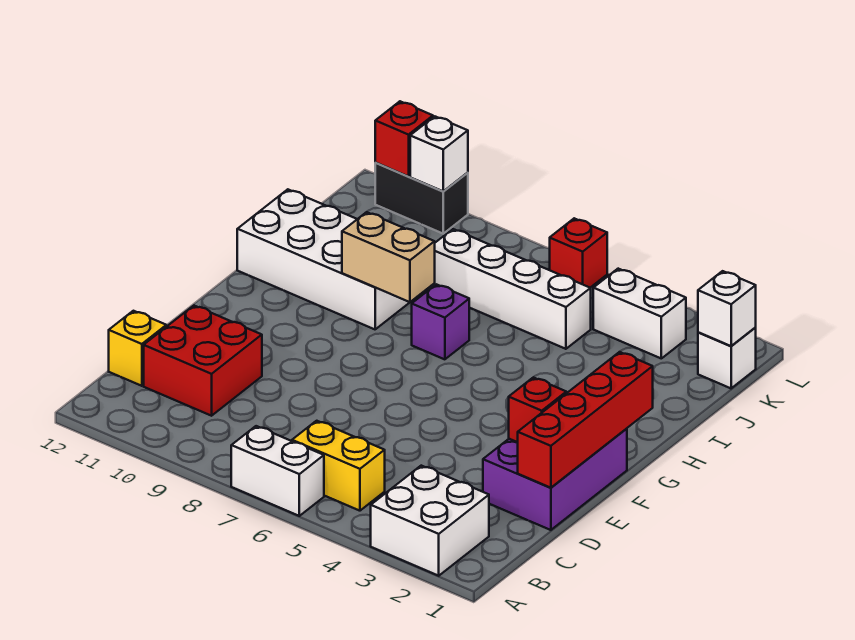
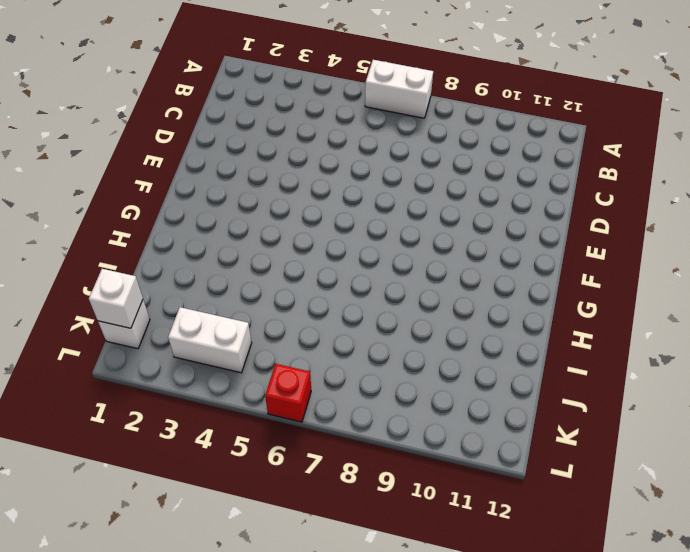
none -> white 2x2 brick [371,466,489,576]
none -> yellow 1x2 brick [292,421,385,511]
none -> red 2x2 brick [144,306,262,416]

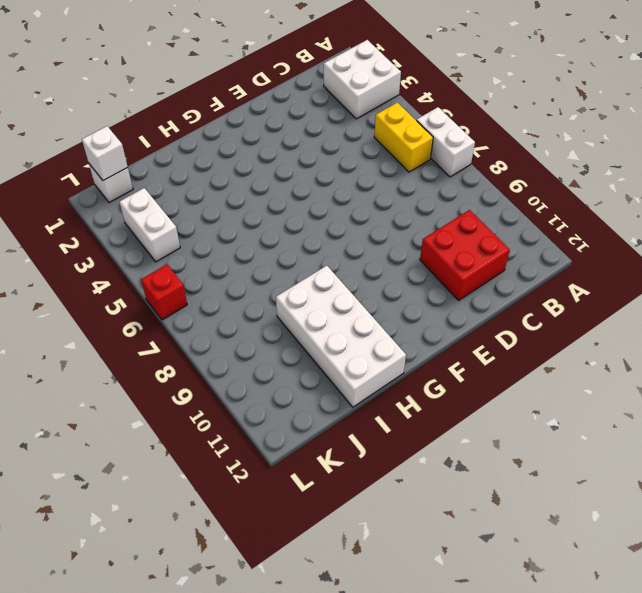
none -> yellow 1x1 brick [109,311,166,386]
none -> purple 2x3 brick [483,429,627,530]
none -> purple 1x1 brick [412,284,469,359]

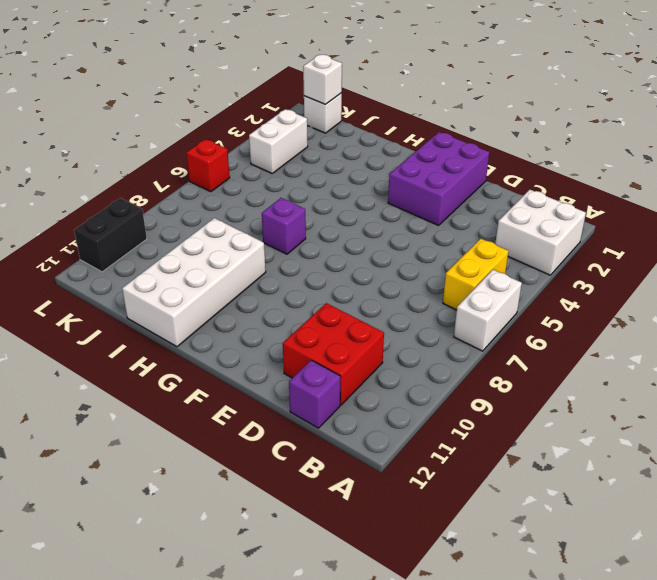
purple 1x1 brick [289,360,340,428] -> yellow 1x1 brick [109,311,166,386]
purple 2x3 brick [388,132,489,225] -> purple 2x3 brick turned to [483,429,627,530]
none -> white 1x4 brick [428,229,591,349]
none -> red 1x4 brick [518,352,653,488]
none -> red 1x1 brick [509,377,566,442]

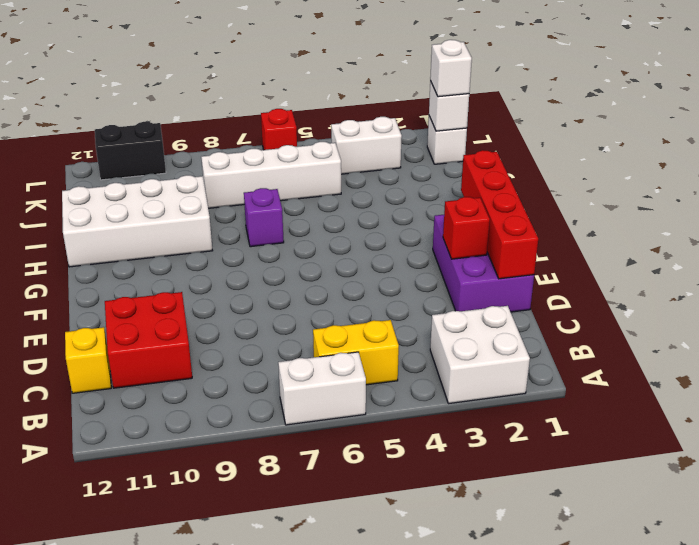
white 1x1 brick [430,40,472,97] -> white 1x1 brick moved to [410,116,468,191]
none -> tan 1x2 brick [342,212,435,302]
none -> red 1x1 brick [375,101,433,176]

